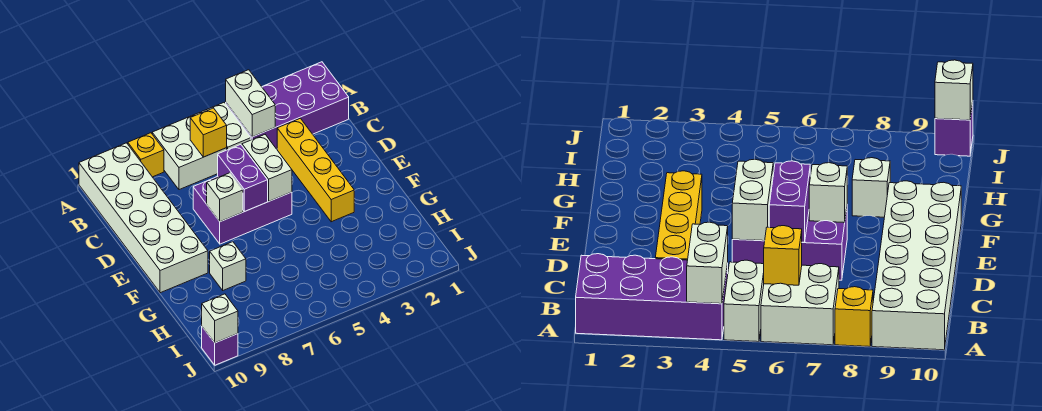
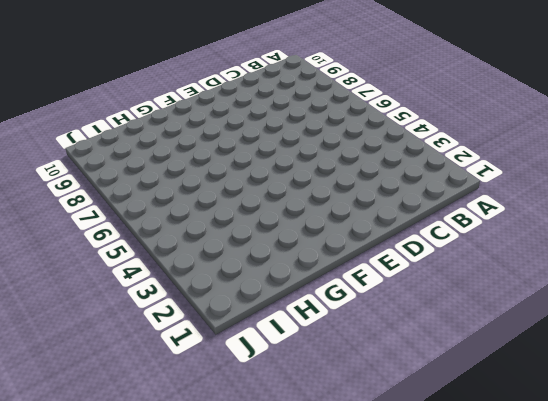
none -> purple 2x4 brick [226,62,349,149]
none -> white 1x2 brick [201,103,251,150]
none -> white 2x2 brick [152,113,227,190]

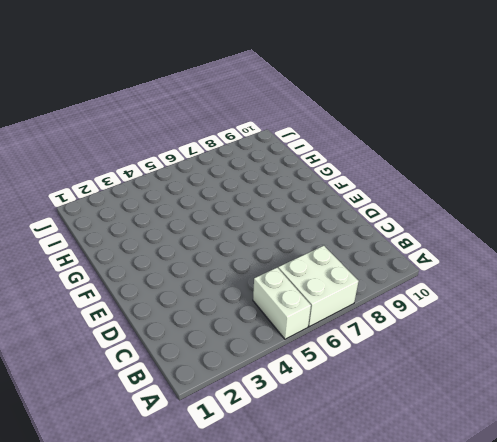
none -> purple 2x4 brick [226,62,349,149]
none -> yellow 1x1 brick [128,133,164,177]
none -> white 2x6 brick [79,143,208,293]

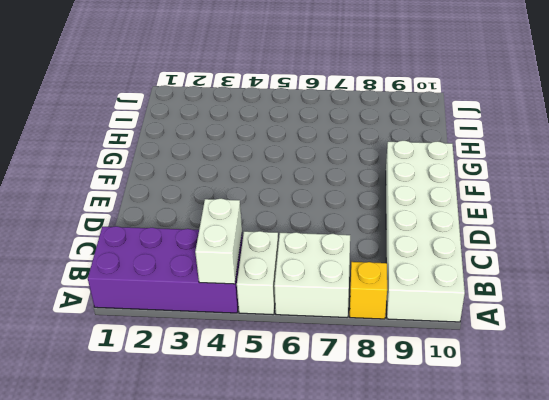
none -> yellow 1x4 brick [277,118,354,222]
none -> purple 2x3 brick [193,177,292,244]
none -> white 1x1 brick [210,242,246,290]

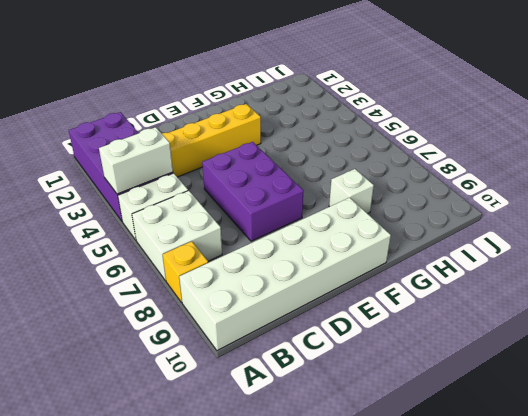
none -> purple 1x1 brick [202,327,238,365]
none -> yellow 1x1 brick [190,108,227,157]
none -> white 1x2 brick [242,135,292,201]

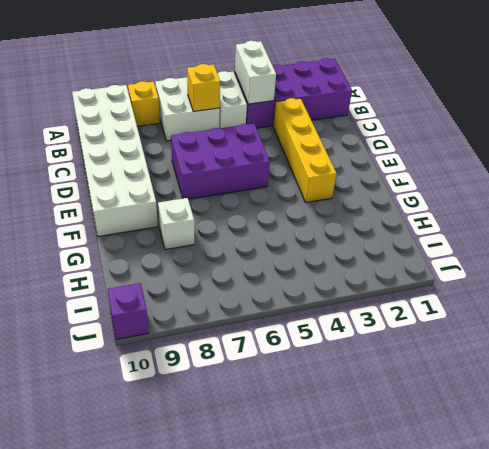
none -> white 1x2 brick [242,135,292,201]
none -> purple 1x2 brick [218,145,268,212]
none -> white 1x1 brick [207,173,243,222]

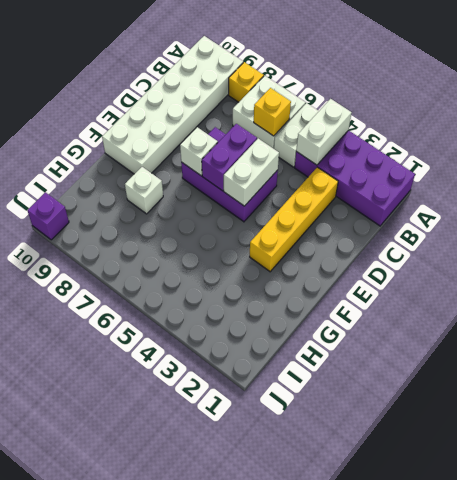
none -> white 1x1 brick [202,294,238,343]

